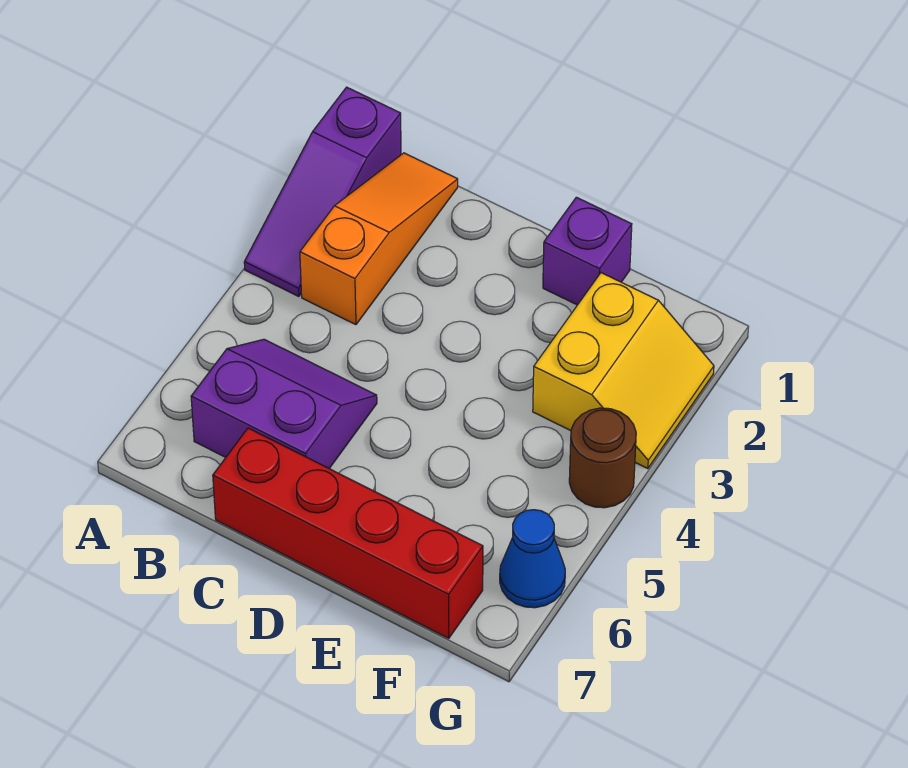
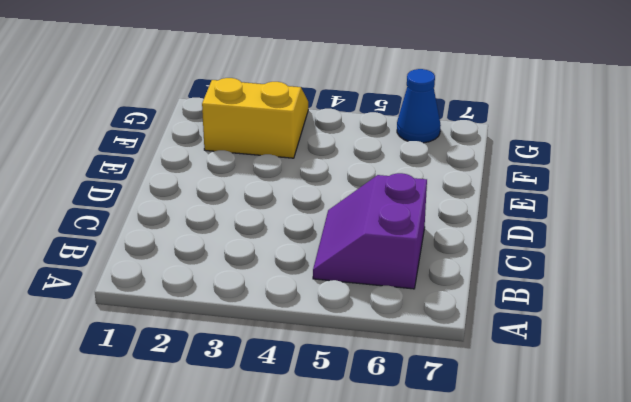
none -> purple 1x3 slope [244,87,401,297]
none -> orange 1x3 slope [300,153,458,325]

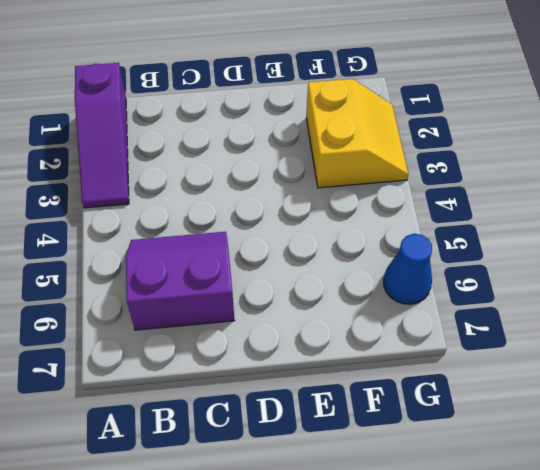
none -> orange 1x3 slope [300,153,458,325]
none -> red 1x4 brick [213,428,483,638]

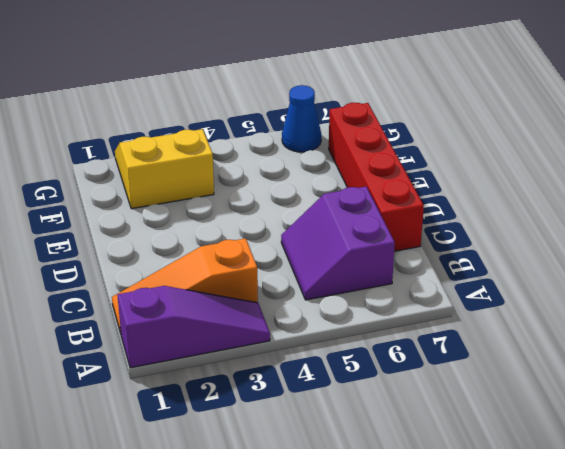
none -> purple 1x1 brick [543,197,632,305]
none -> brown 1x1 round brick [569,408,636,508]

